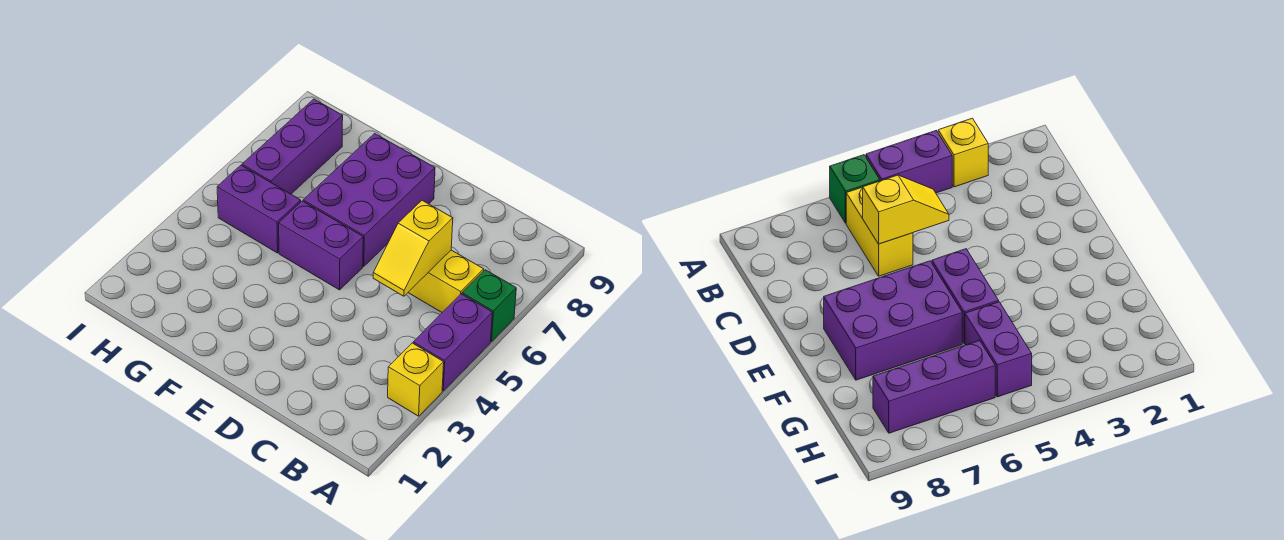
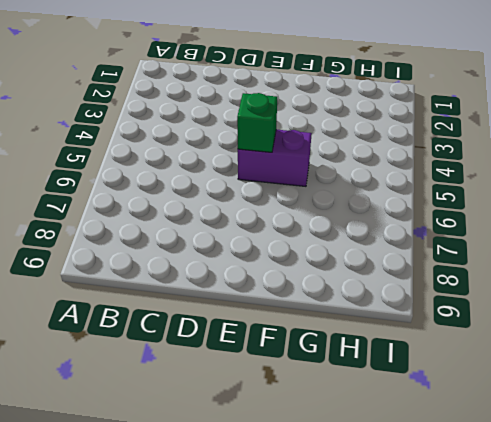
green 1x1 brick [237,93,277,152] -> green 1x1 brick moved to [462,270,516,342]
none -> yellow 1x1 brick [388,343,444,416]
none -> purple 1x2 brick [413,294,492,391]

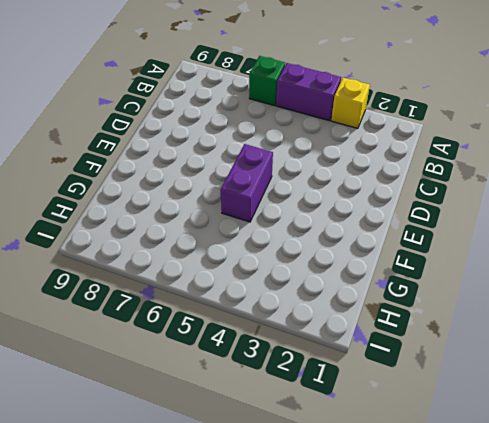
none -> yellow 1x2 brick [408,250,484,312]
none -> purple 2x3 brick [303,133,435,266]

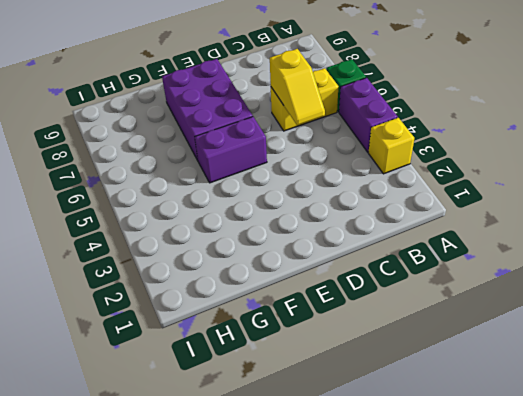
none -> purple 1x2 brick [217,165,301,253]
none -> purple 1x3 brick [242,99,343,194]

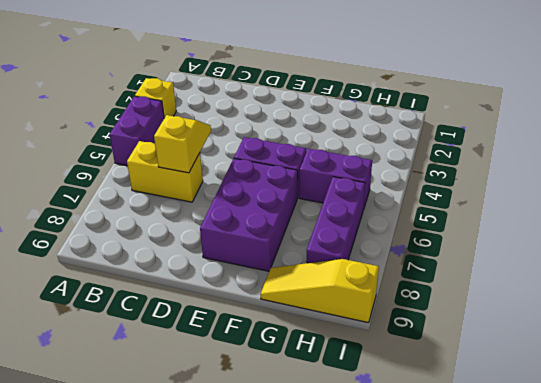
yellow 1x3 slope [261,259,379,323] -> none
none -> green 1x1 brick [462,270,516,342]

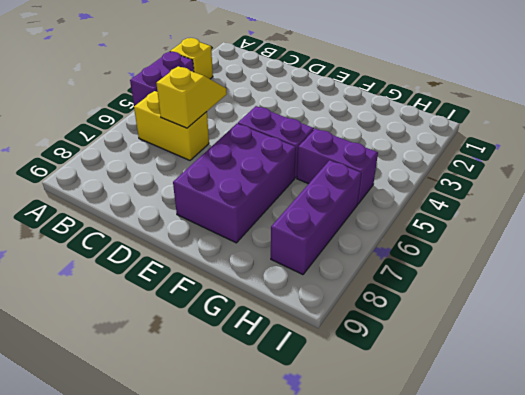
none -> green 1x1 brick [462,270,516,342]

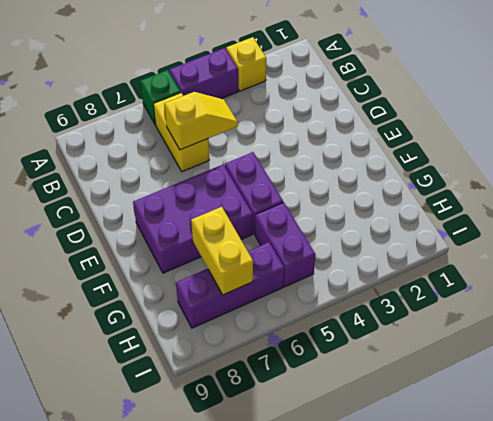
yellow 1x2 brick [191,207,253,295] -> none

